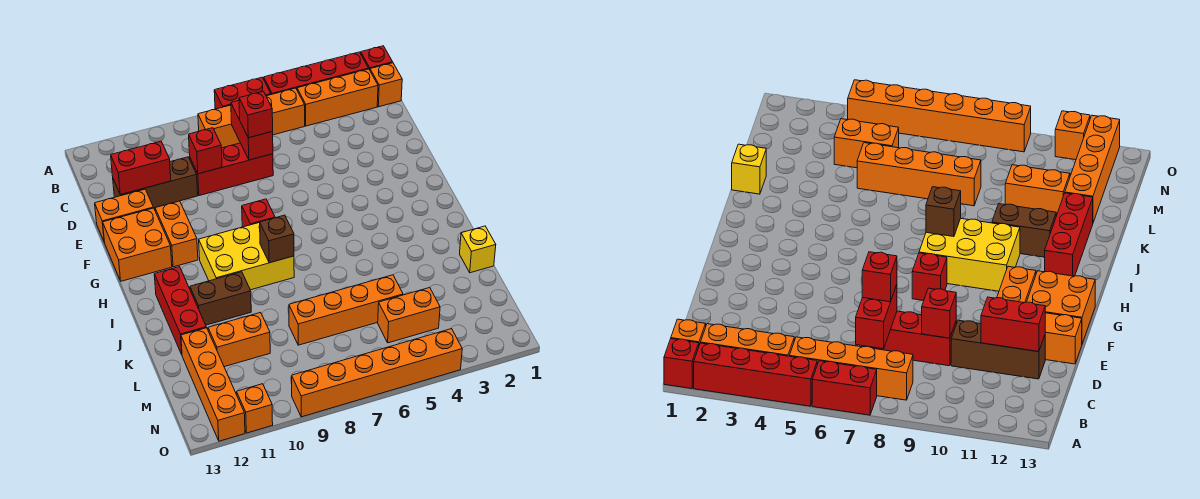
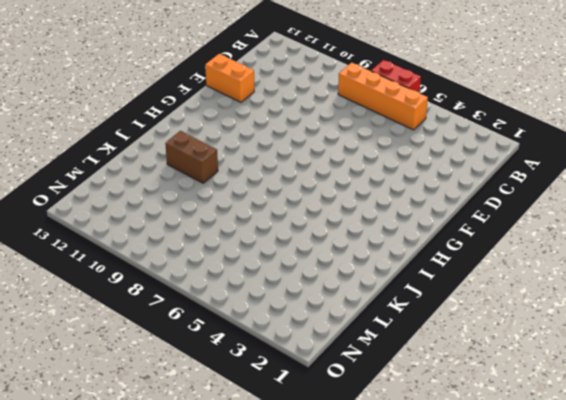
none -> red 1x1 brick [361,46,393,70]
none -> red 1x4 brick [264,52,369,95]
none -> orange 1x1 brick [370,63,402,107]

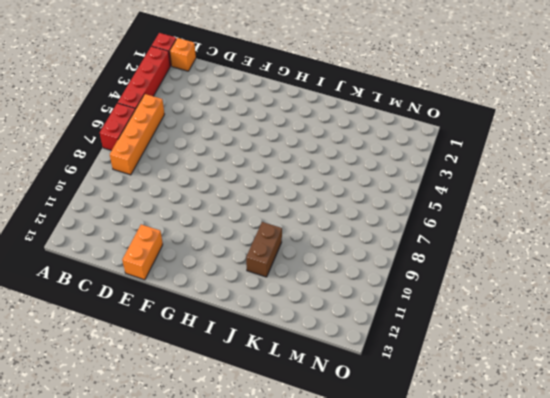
none -> orange 1x3 brick [297,69,378,126]
none -> red 1x3 brick [190,143,273,196]
none -> brown 1x3 brick [113,157,198,208]

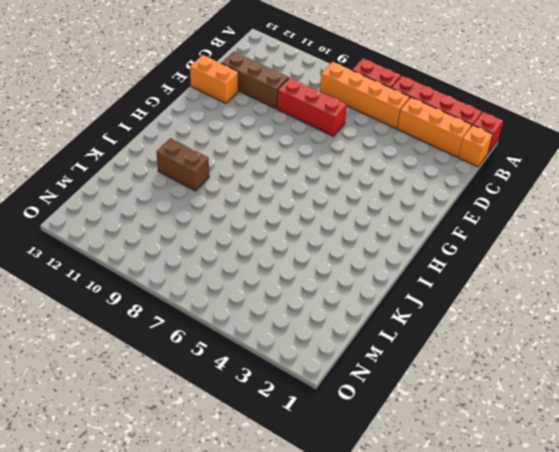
none -> orange 1x2 brick [155,201,198,267]
none -> orange 2x2 brick [103,208,172,281]
none -> red 1x1 brick [242,199,275,227]

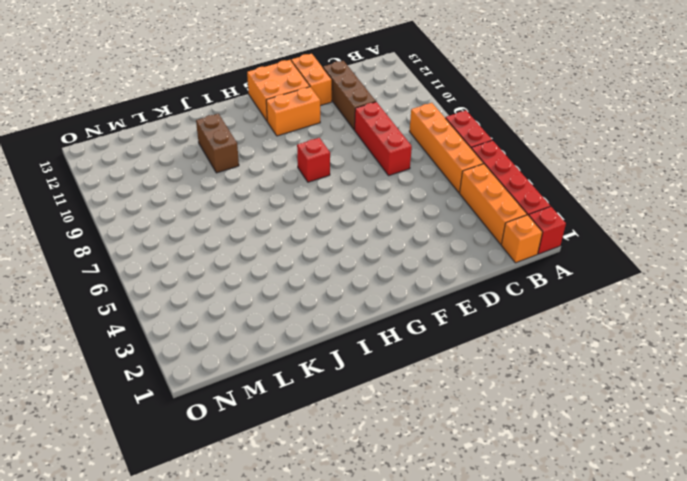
none -> yellow 2x3 brick [199,222,294,290]
none -> red 1x3 brick [154,267,206,354]
none -> yellow 1x1 brick [460,226,496,273]

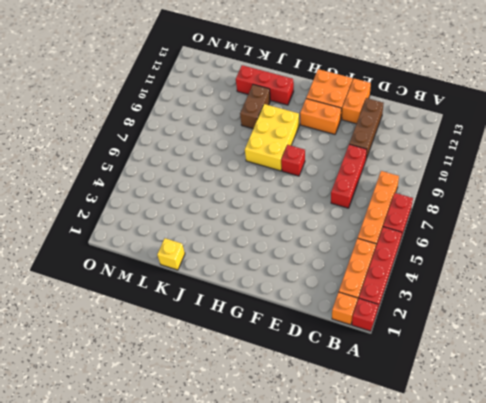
none -> orange 1x4 brick [289,275,403,345]
none -> orange 1x2 brick [208,312,270,367]
none -> orange 1x4 brick [181,328,245,441]

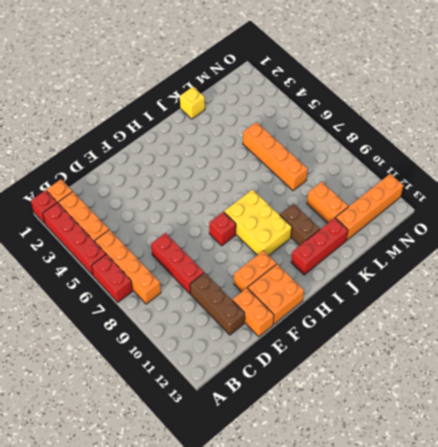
none -> orange 1x2 brick [378,288,440,343]
none -> orange 1x6 brick [292,329,462,417]
none -> orange 1x1 brick [237,384,273,433]

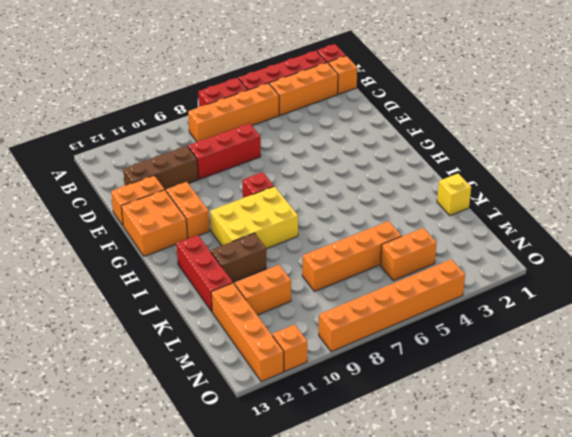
none -> red 1x2 brick [231,101,273,160]
none -> red 1x1 brick [189,128,222,174]
none -> red 1x2 brick [111,141,171,195]

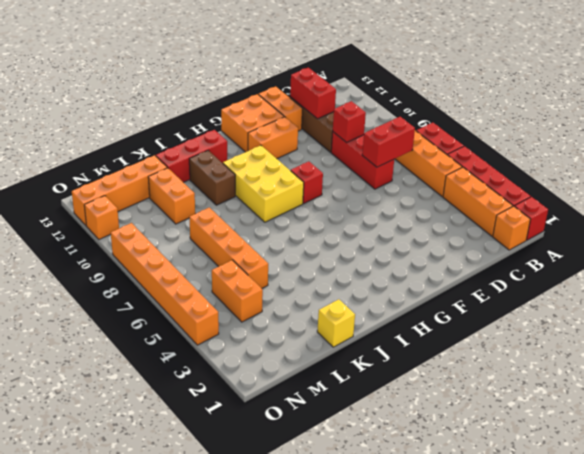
none -> brown 1x1 brick [260,215,294,263]
none -> red 1x1 brick [239,91,273,138]

